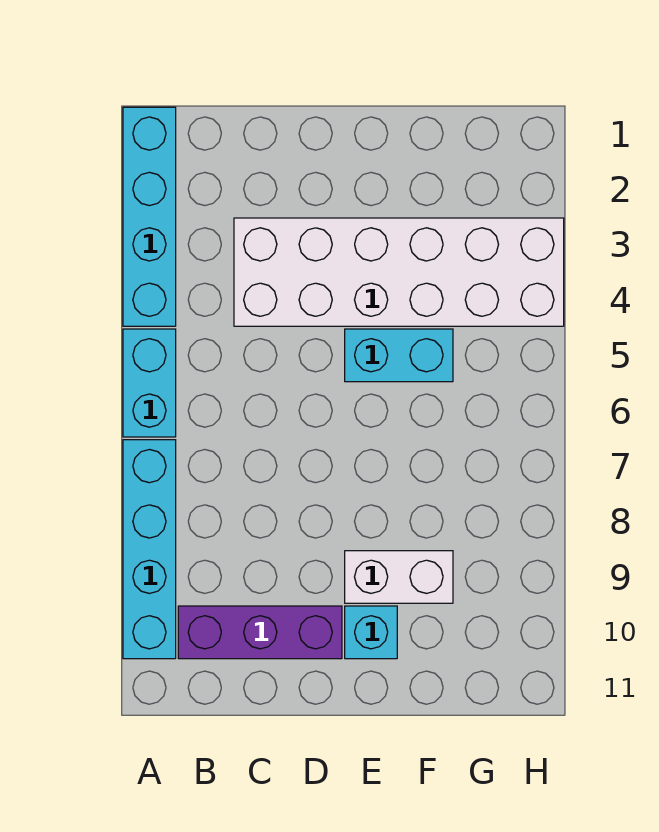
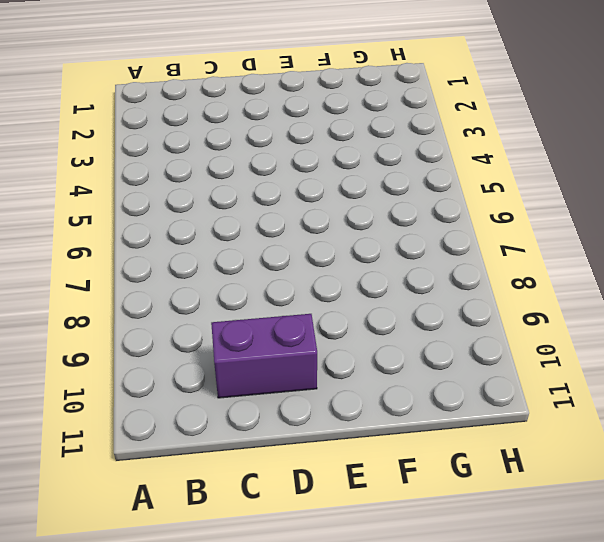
purple 1x2 brick [211,314,317,398] -> purple 1x3 brick [178,606,342,659]
none -> cyan 1x4 brick [123,107,176,326]
none -> cyan 1x2 brick [123,329,176,437]

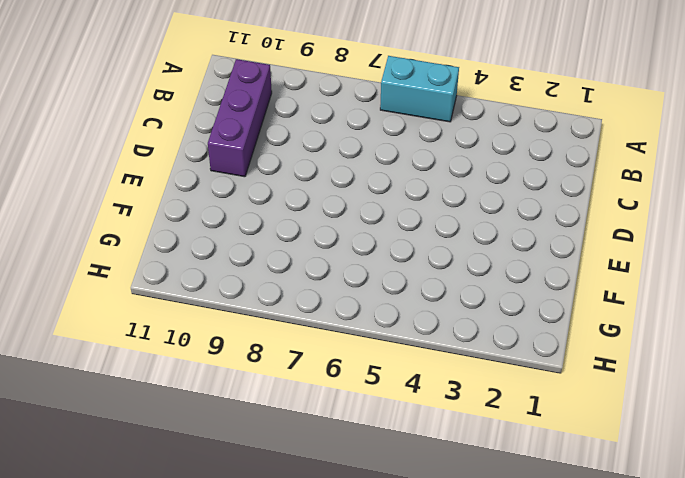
none -> cyan 1x4 brick [123,107,176,326]
none -> cyan 1x4 brick [123,440,176,659]

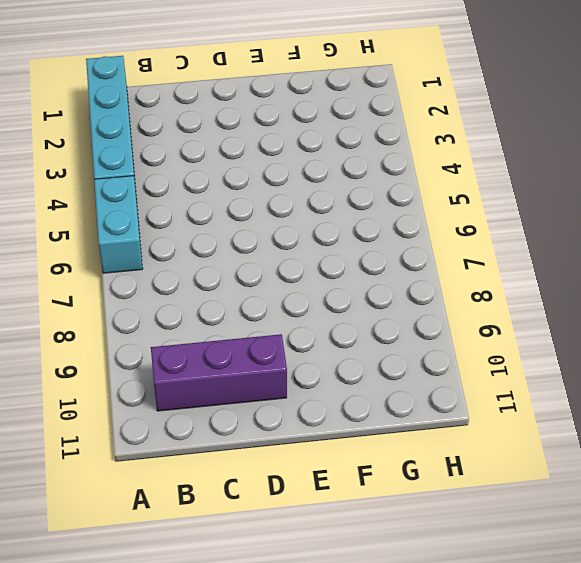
none -> cyan 1x4 brick [123,440,176,659]
none -> white 2x6 brick [234,218,564,326]

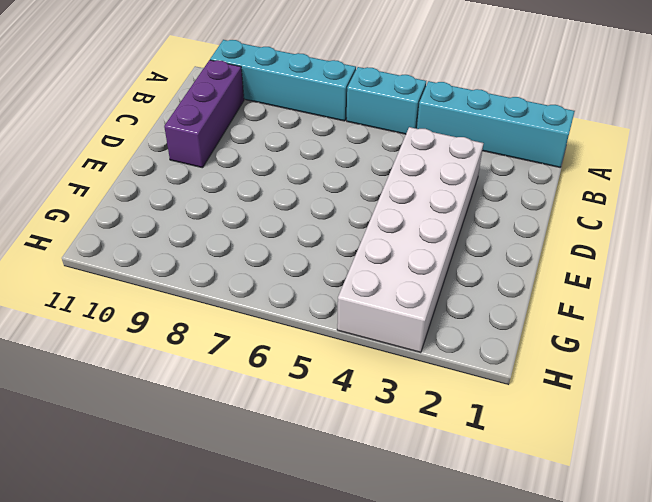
none -> cyan 1x2 brick [345,329,453,382]
none -> white 1x2 brick [345,551,453,603]

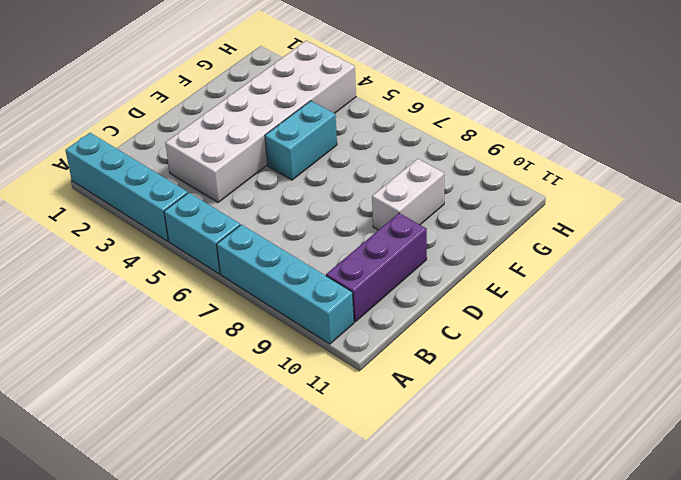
none -> cyan 1x1 brick [345,606,397,659]

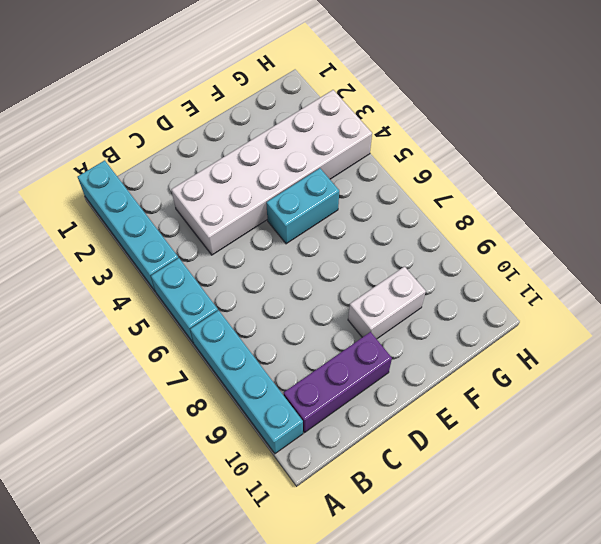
none -> cyan 1x1 brick [345,606,397,659]

